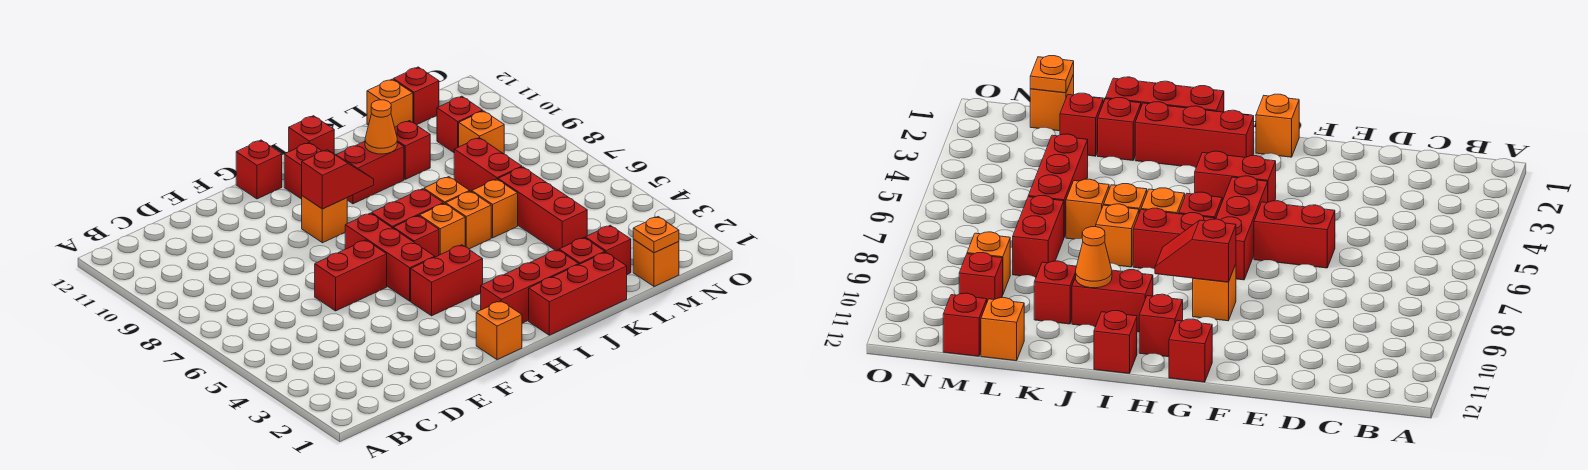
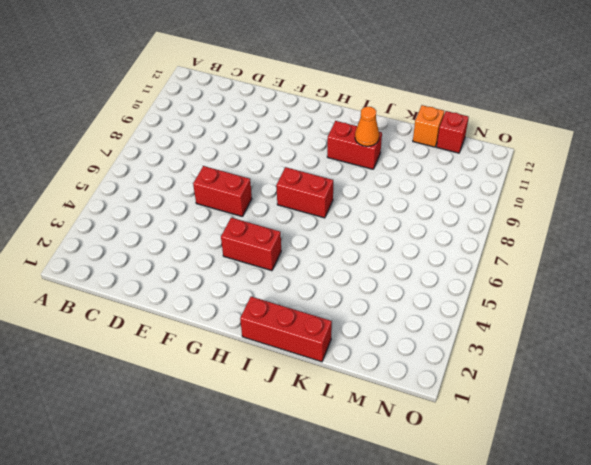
none -> orange 1x1 brick [476,301,522,360]
none -> red 1x3 brick [345,213,435,301]
none -> orange 1x1 brick [302,196,347,243]
none -> red 1x1 brick [236,140,282,199]

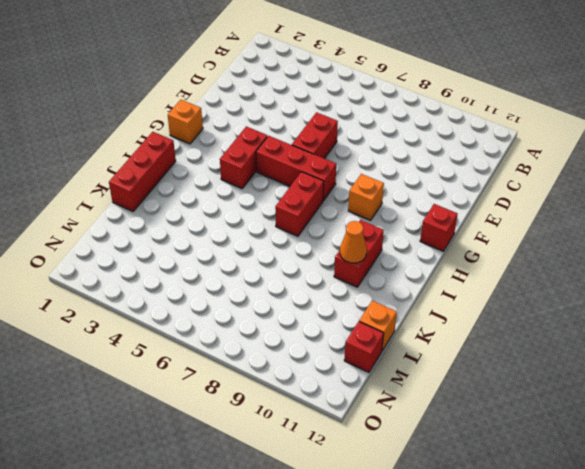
none -> red 1x3 brick [481,250,579,323]
none -> red 1x1 brick [393,216,439,257]
none -> red 1x1 brick [284,143,321,199]
none -> orange 1x1 brick [420,203,465,255]

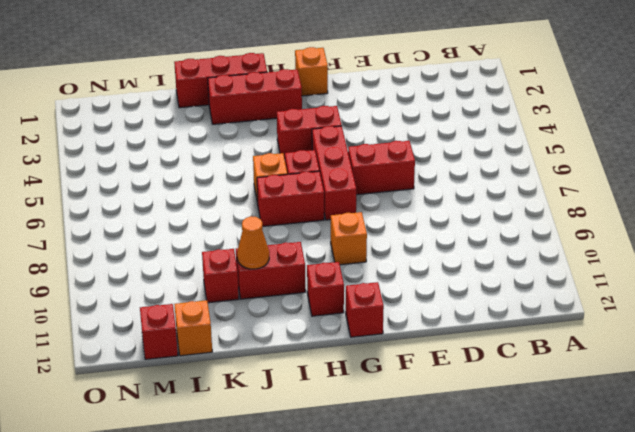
none -> red 1x1 brick [289,116,334,154]
none -> orange 1x1 brick [446,191,491,249]
none -> orange 1x1 brick [424,177,470,204]
none -> red 1x1 brick [559,238,605,264]

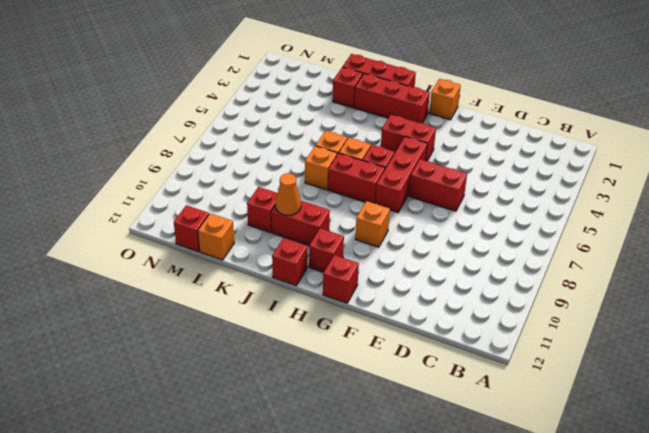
none -> orange 1x1 brick [472,179,518,238]
none -> red 1x1 brick [585,225,631,274]
none -> red 1x3 brick [498,167,587,251]
none -> red 1x2 brick [454,138,522,192]

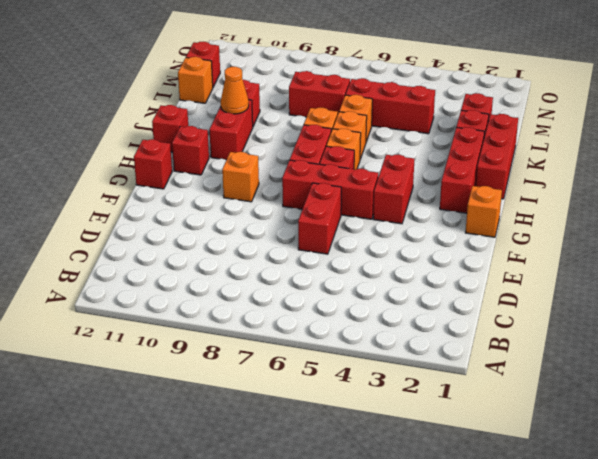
none -> orange 1x1 brick [633,239,679,287]
none -> orange 1x1 brick [459,111,504,154]
none -> red 1x1 brick [437,96,483,152]
none -> red 1x2 slope [302,150,374,209]

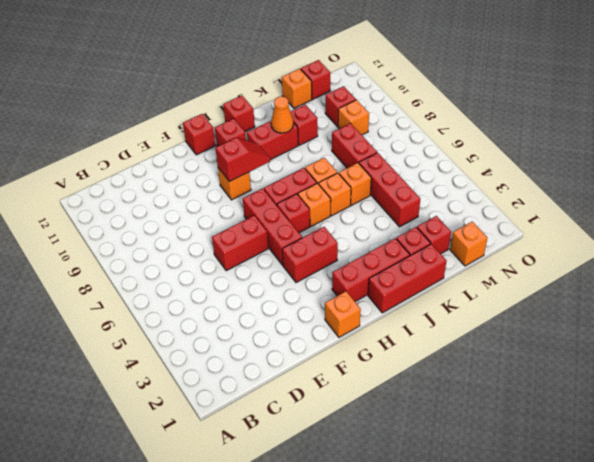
none -> orange 1x1 plate [633,217,679,253]

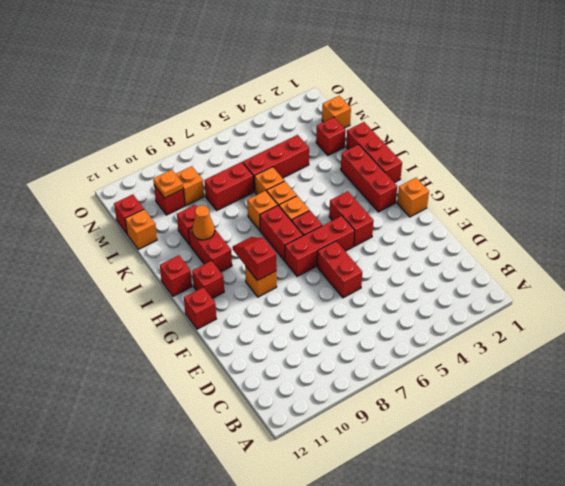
orange 1x1 plate [153,170,183,198] -> orange 1x1 plate moved to [633,217,679,253]
none -> red 1x1 brick [559,238,605,264]

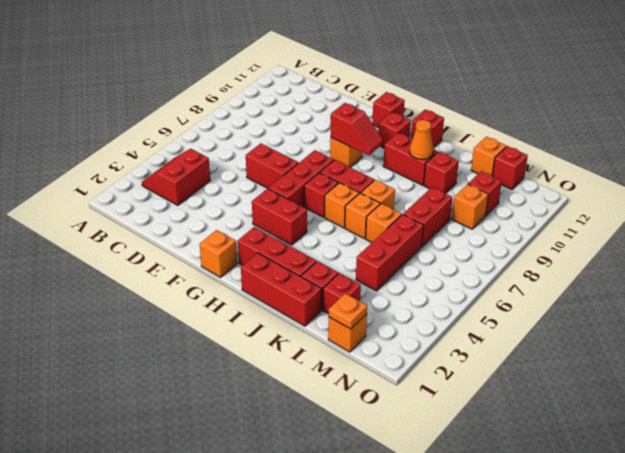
red 2x2 slope [142,149,210,205] -> none

